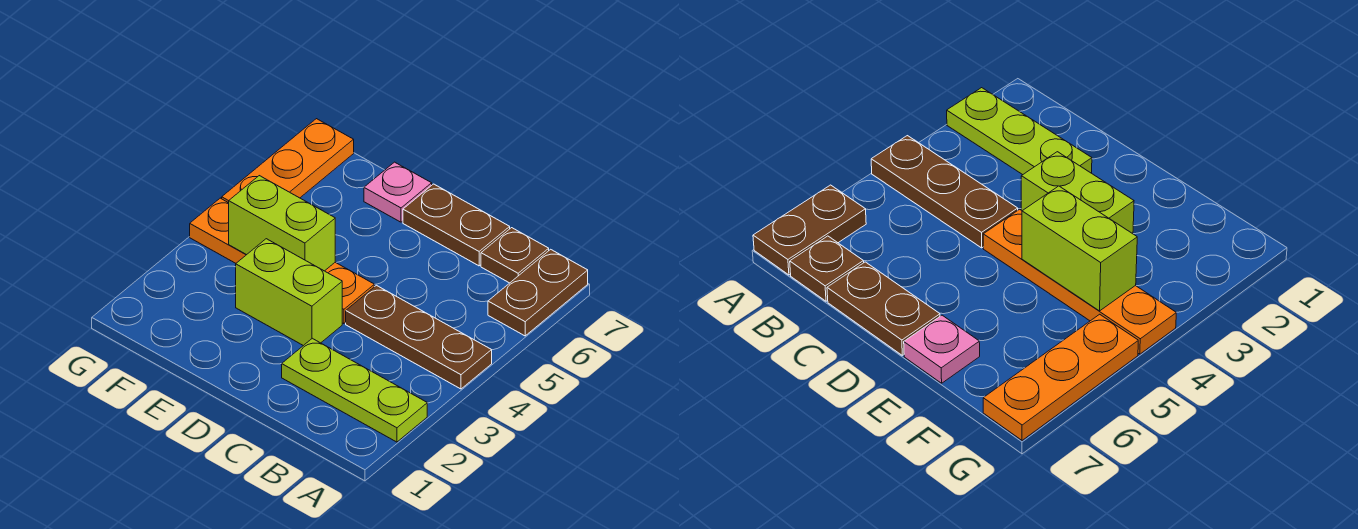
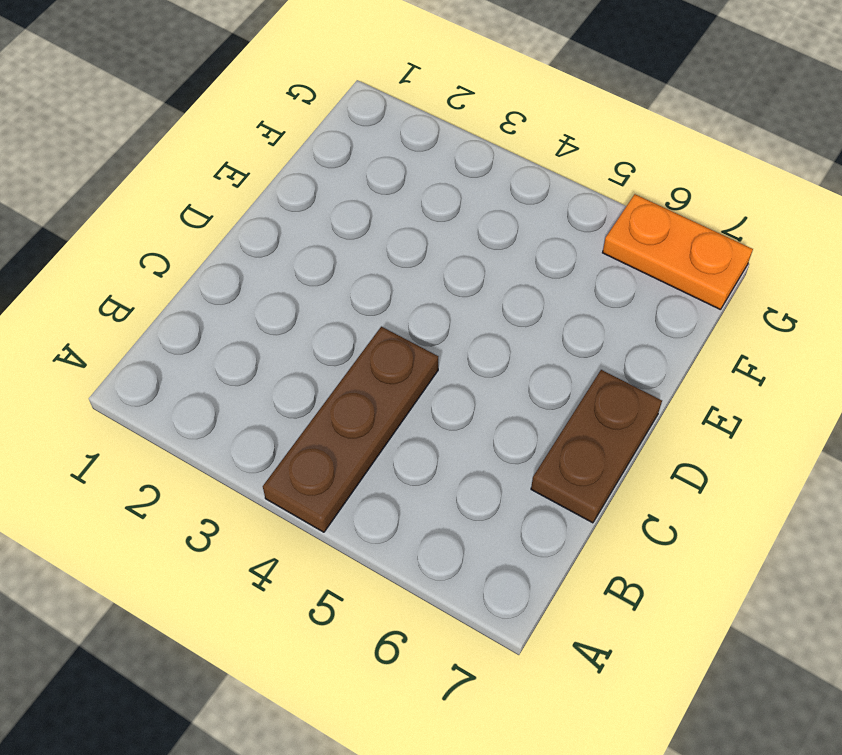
orange 1x2 plate [603,194,753,310] -> orange 1x3 plate [222,119,354,203]
none -> lime 1x3 plate [282,338,427,442]
none -> brown 1x2 plate [488,249,588,336]

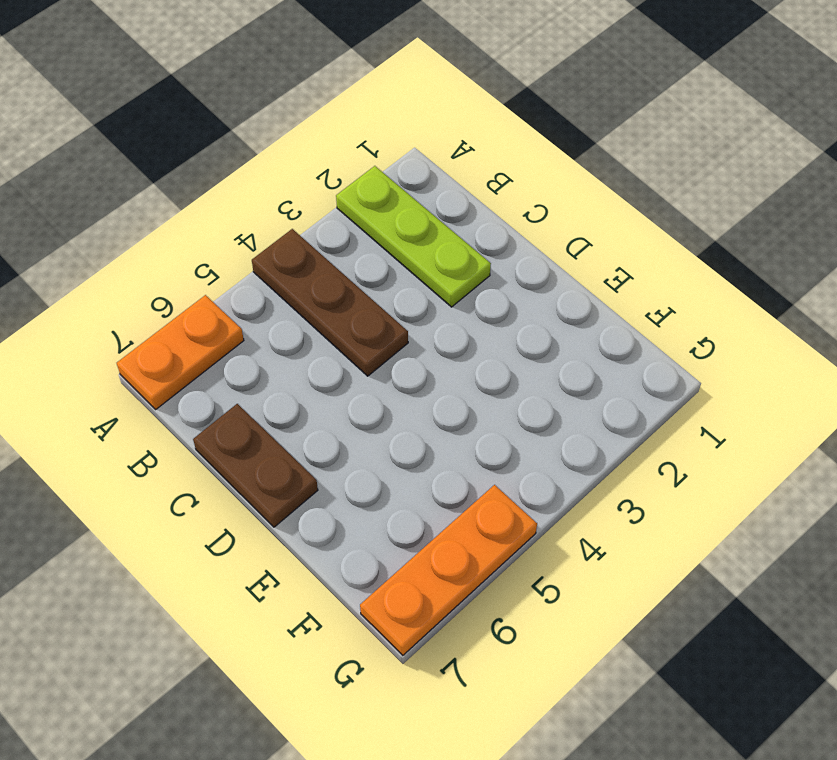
orange 1x2 plate [117,295,244,409] -> brown 1x2 plate [488,249,588,336]
none -> brown 1x1 plate [481,228,549,283]
none -> lime 1x2 brick [236,239,342,346]

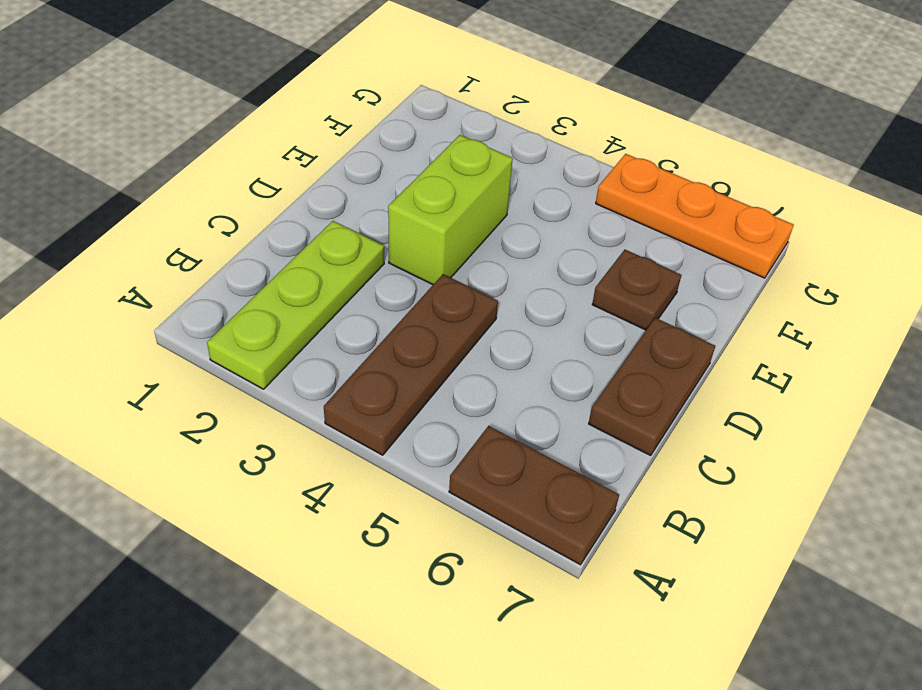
brown 1x1 plate [592,250,681,330] -> brown 1x1 plate moved to [481,228,549,283]
none -> orange 1x4 plate [190,198,374,324]
none -> pink 1x1 plate [364,162,432,222]

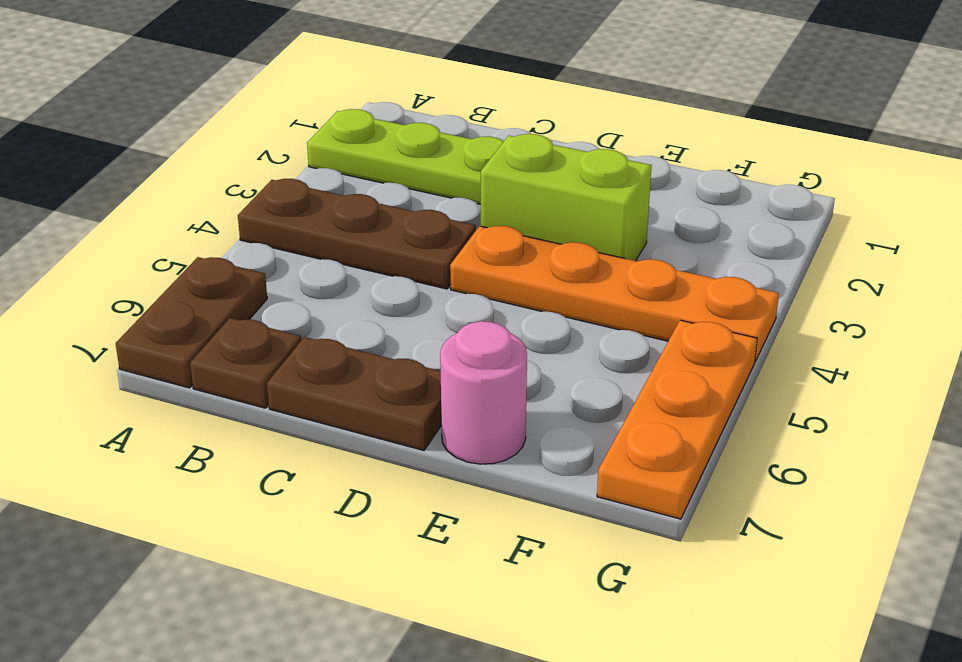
pink 1x1 round brick [440,321,527,464] -> pink 1x1 plate [364,162,432,222]
none -> lime 1x2 brick [229,176,335,271]

